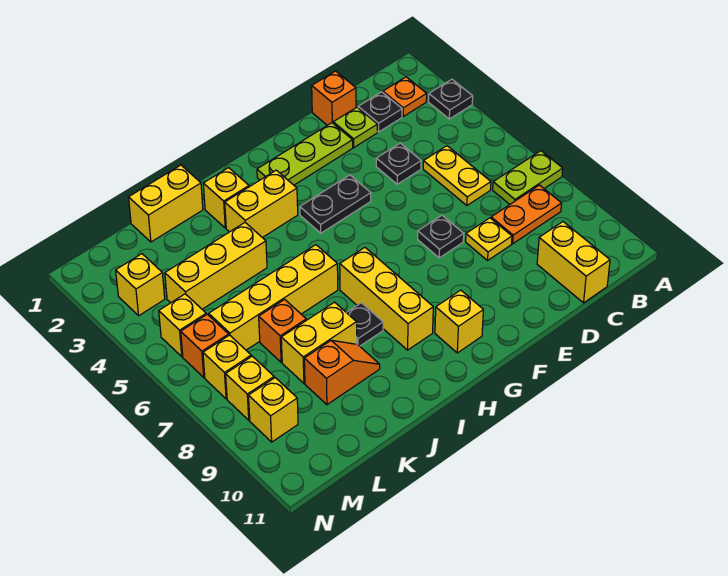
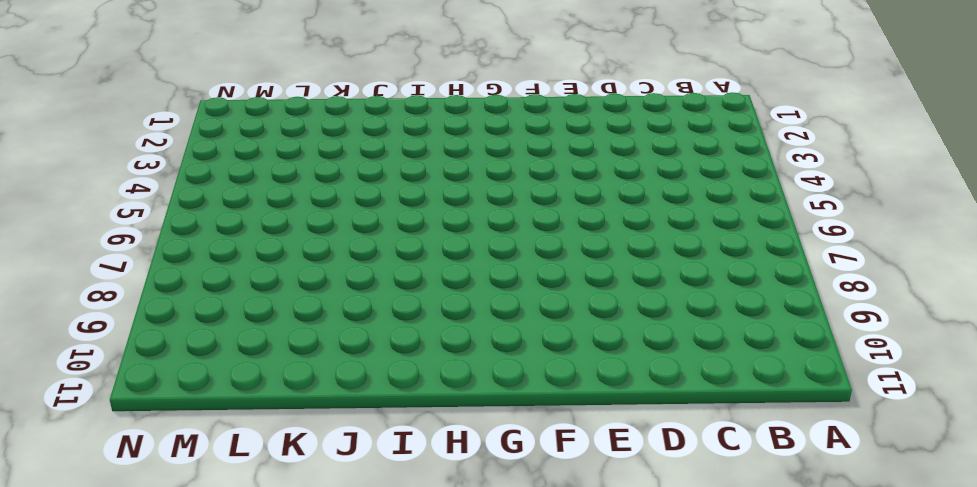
none -> black 1x1 plate [429,79,473,119]
none -> lime 1x2 plate [493,151,563,204]
none -> orange 1x1 plate [383,77,427,116]
none -> orange 1x2 plate [491,185,562,244]

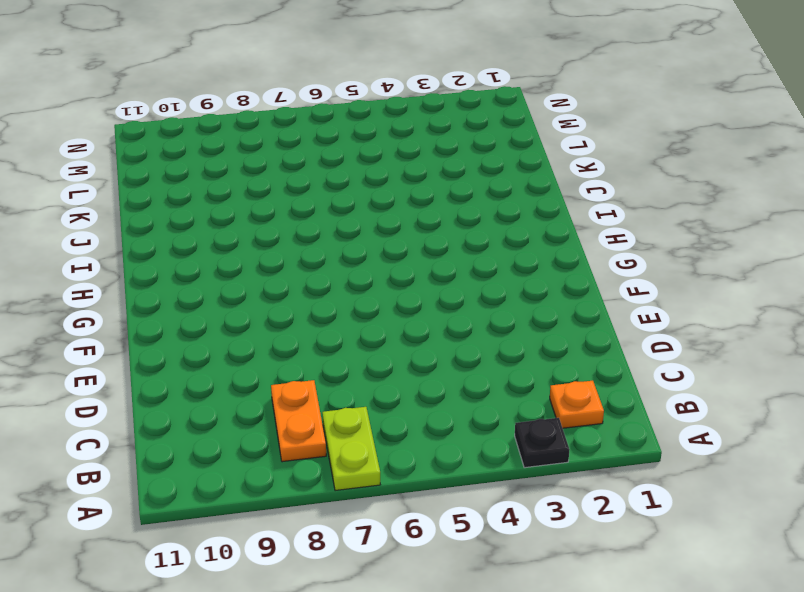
none -> black 1x1 plate [358,92,402,132]
none -> yellow 1x2 plate [423,146,491,206]
none -> yellow 1x2 brick [537,222,610,303]
none -> orange 1x1 brick [312,71,356,125]

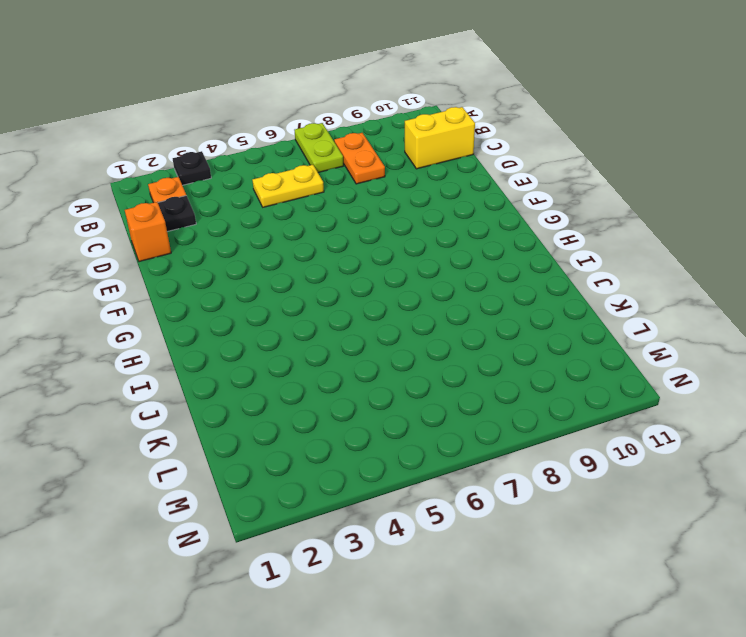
none -> lime 1x1 plate [333,107,377,147]
none -> black 1x1 plate [376,143,421,184]
none -> yellow 1x1 plate [466,218,512,260]
none -> lime 1x3 plate [257,123,353,185]

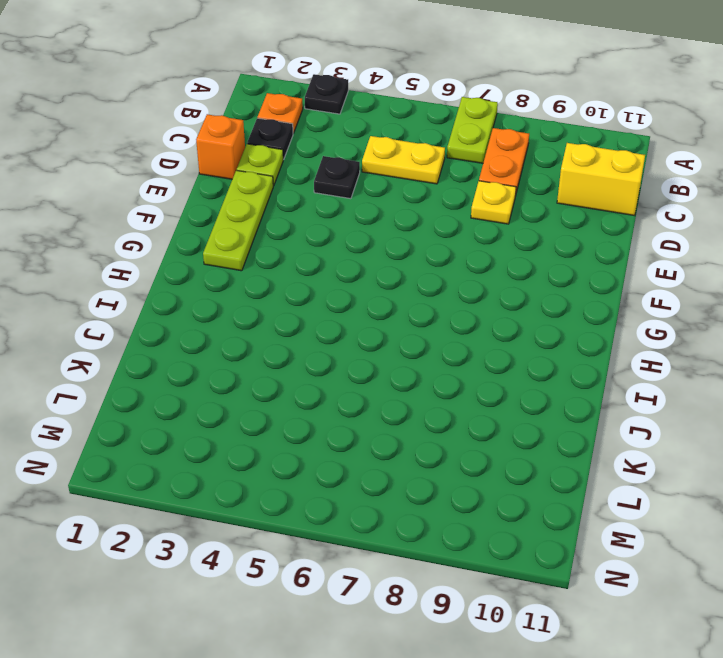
none -> black 1x1 plate [418,215,464,258]
none -> black 1x2 plate [300,175,371,233]
none -> yellow 1x1 brick [435,290,483,353]
none -> yellow 1x2 brick [225,170,298,238]

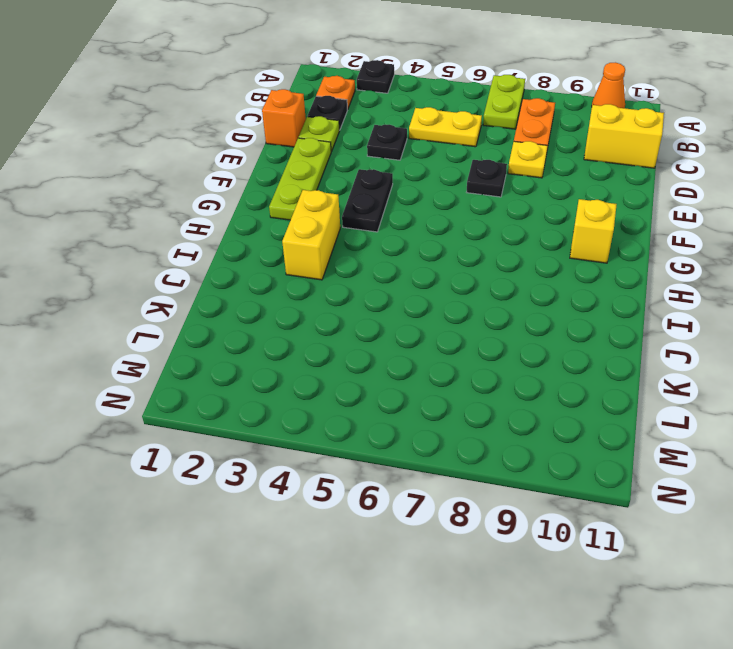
orange 1x1 cone [592,62,625,108] -> none
none -> yellow 1x3 brick [340,247,433,350]
none -> yellow 1x1 brick [203,168,249,228]
none -> yellow 1x4 brick [209,245,338,350]
none -> black 1x1 plate [346,303,383,346]

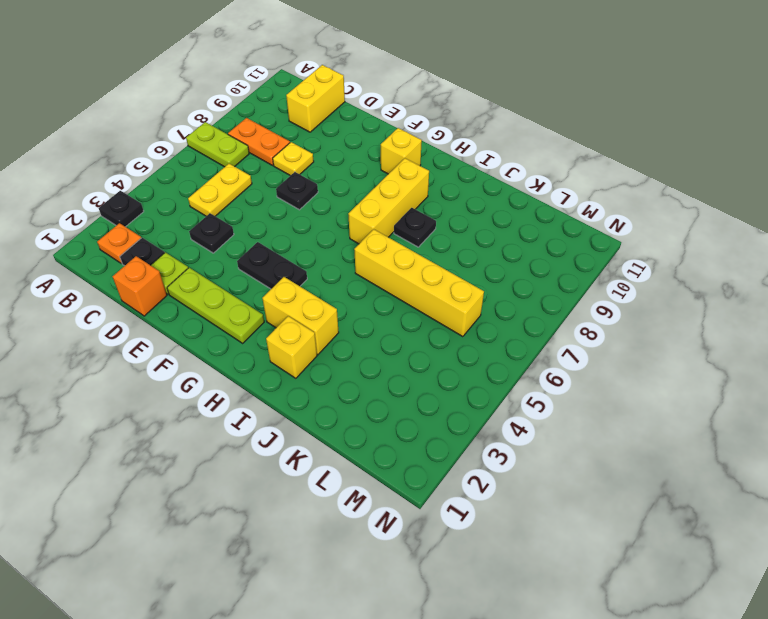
none -> yellow 1x2 brick [129,165,203,242]
none -> yellow 1x3 brick [165,223,267,309]
none -> yellow 1x2 brick [281,302,357,383]
none -> orange 1x2 slope [304,340,380,405]

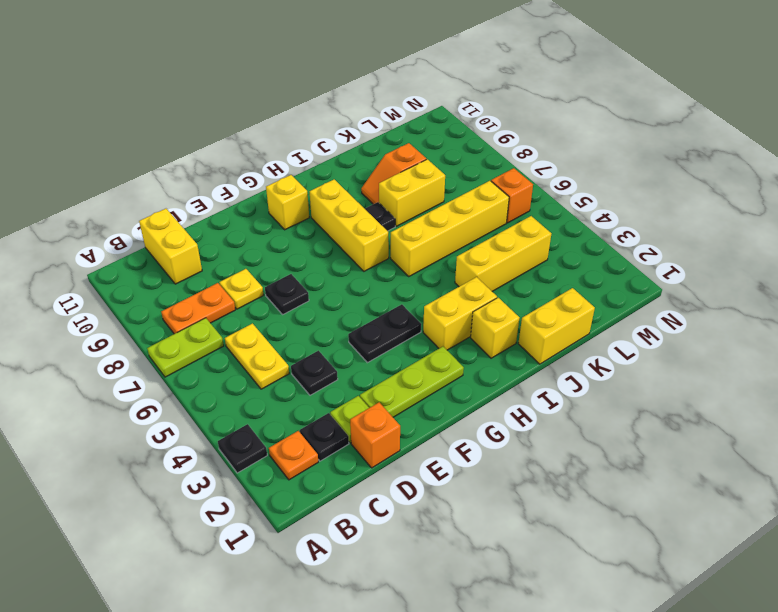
none -> orange 1x1 brick [259,299,306,362]
none -> yellow 1x1 brick [116,254,165,315]
none -> yellow 1x1 brick [159,294,206,357]
none -> yellow 1x1 brick [203,335,251,399]

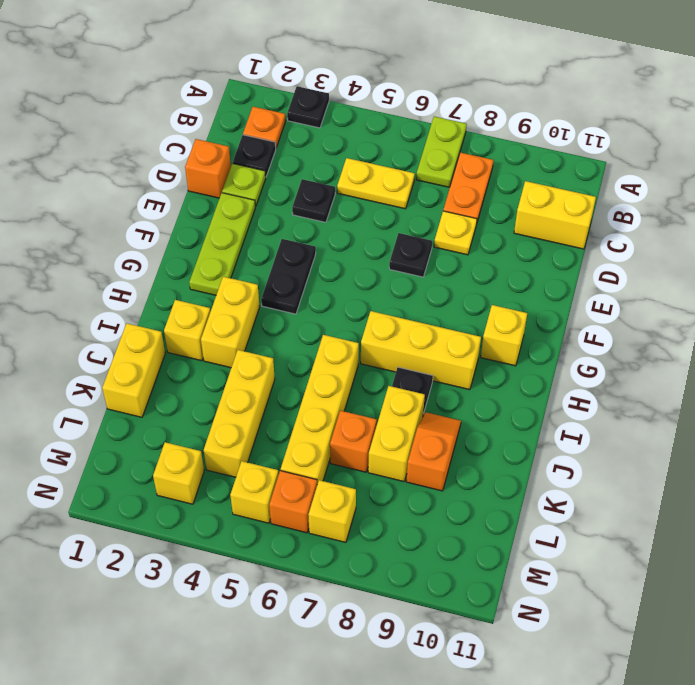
none -> yellow 1x1 brick [226,356,274,420]
none -> yellow 1x1 brick [248,378,298,442]

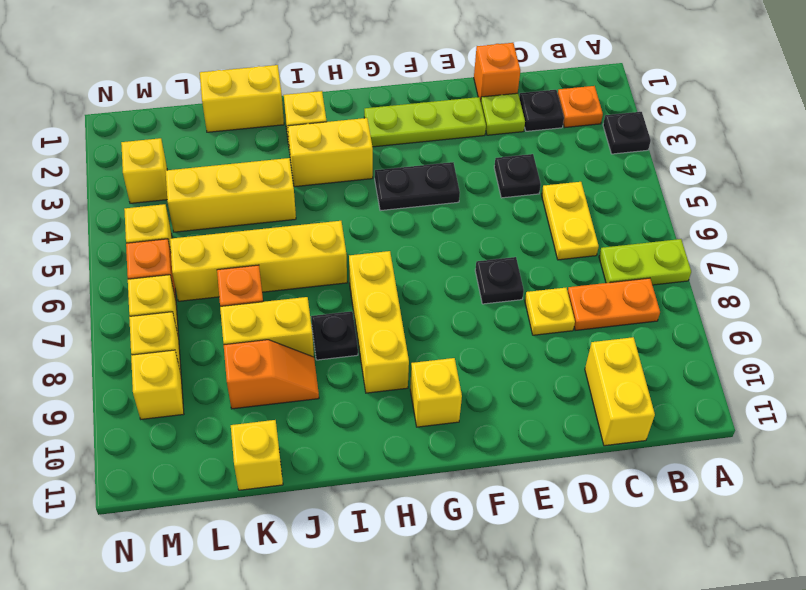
yellow 1x1 brick [231,420,283,490] -> none

